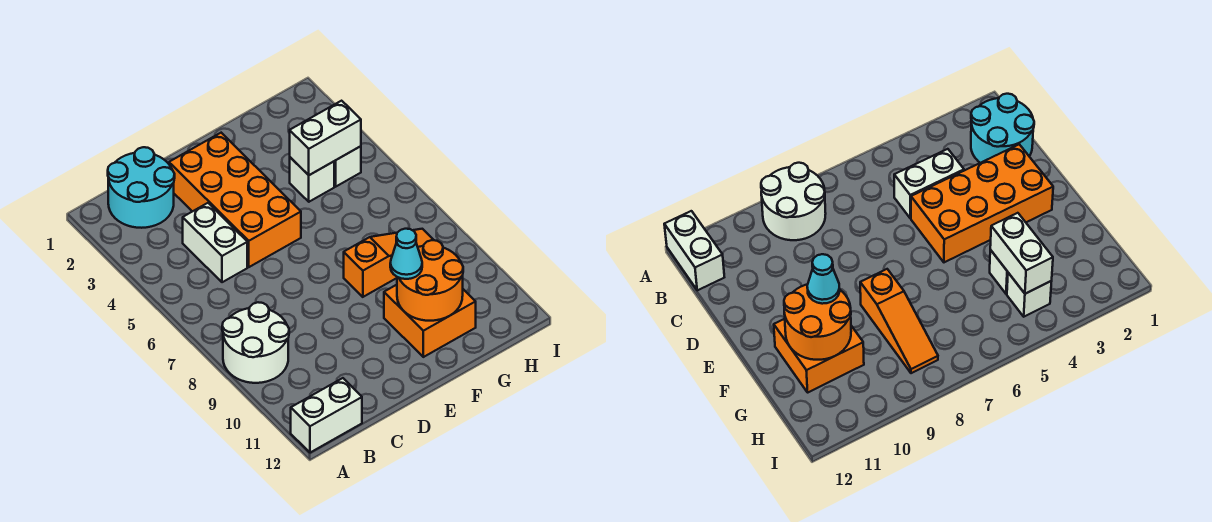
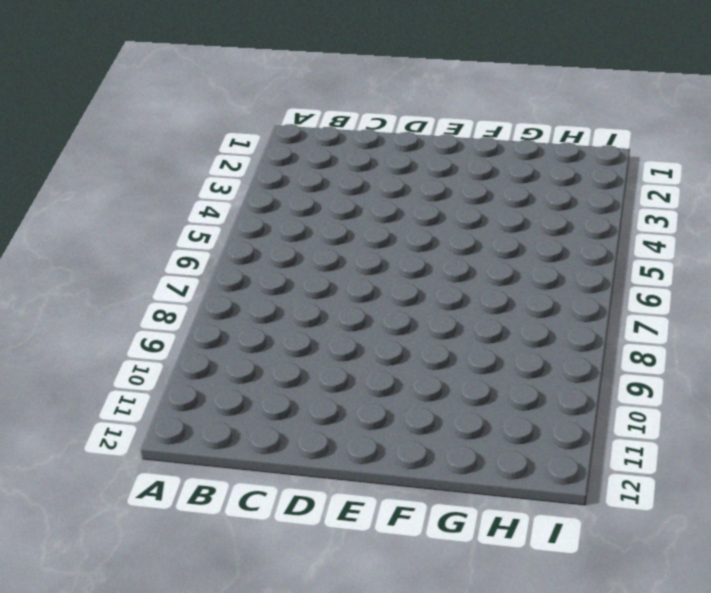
none -> white 2x2 round brick [222,302,289,383]
none -> white 1x2 brick [291,378,362,453]
none -> cyan 2x2 round brick [108,147,175,228]

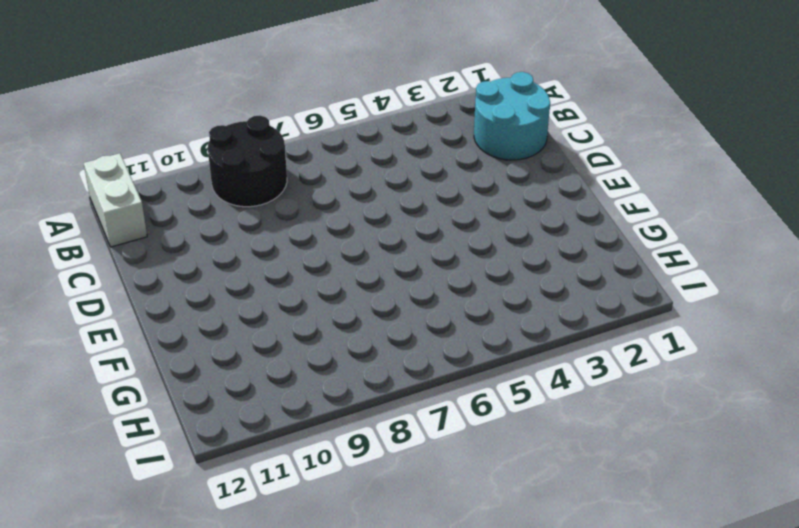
black 2x2 round brick [208,116,287,207] -> white 2x2 round brick [222,302,289,383]
none -> white 1x2 brick [183,203,247,282]
none -> orange 2x4 brick [169,133,301,267]
none -> orange 1x3 slope [344,229,433,297]

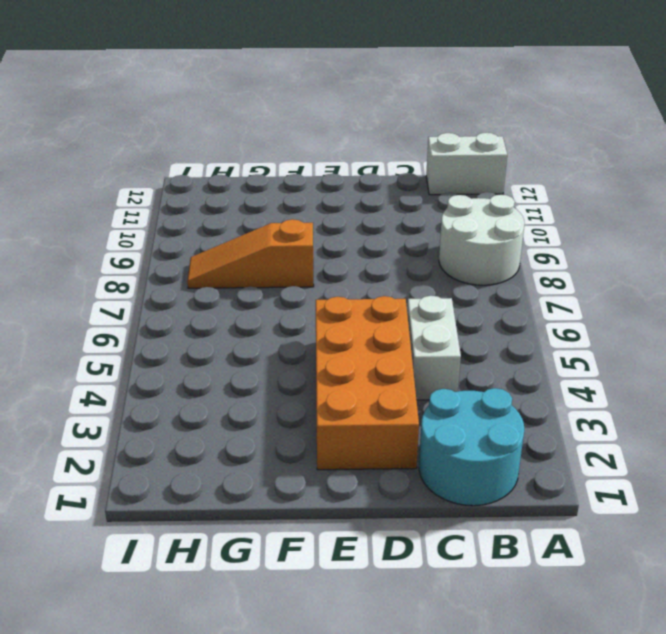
none -> orange 2x2 brick [384,285,476,357]
none -> white 1x1 brick [290,157,334,202]
none -> white 1x1 brick [334,146,361,187]

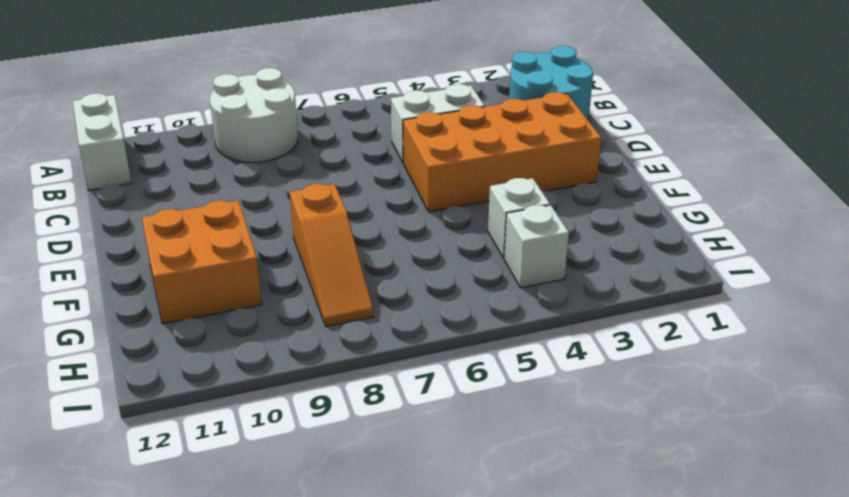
none -> orange 2x2 round brick [397,240,463,321]
none -> white 1x2 brick [290,101,361,175]
none -> cyan 1x1 cone [390,229,422,279]

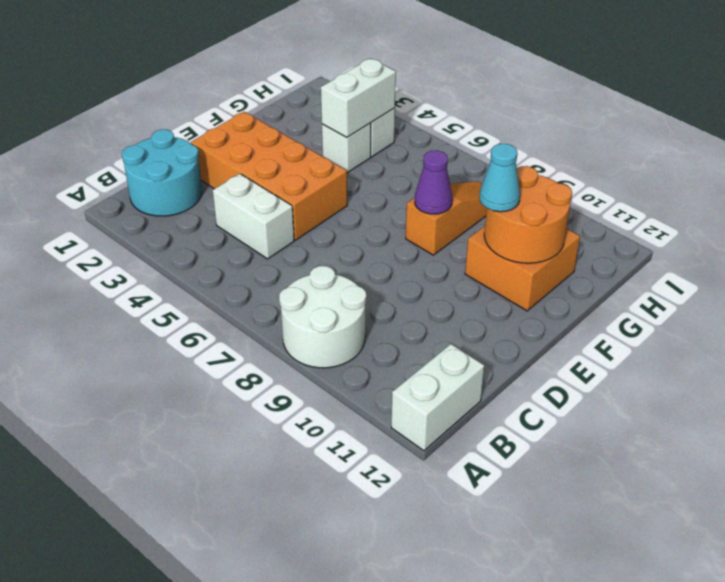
purple 1x1 cone [415,150,452,214] -> none

